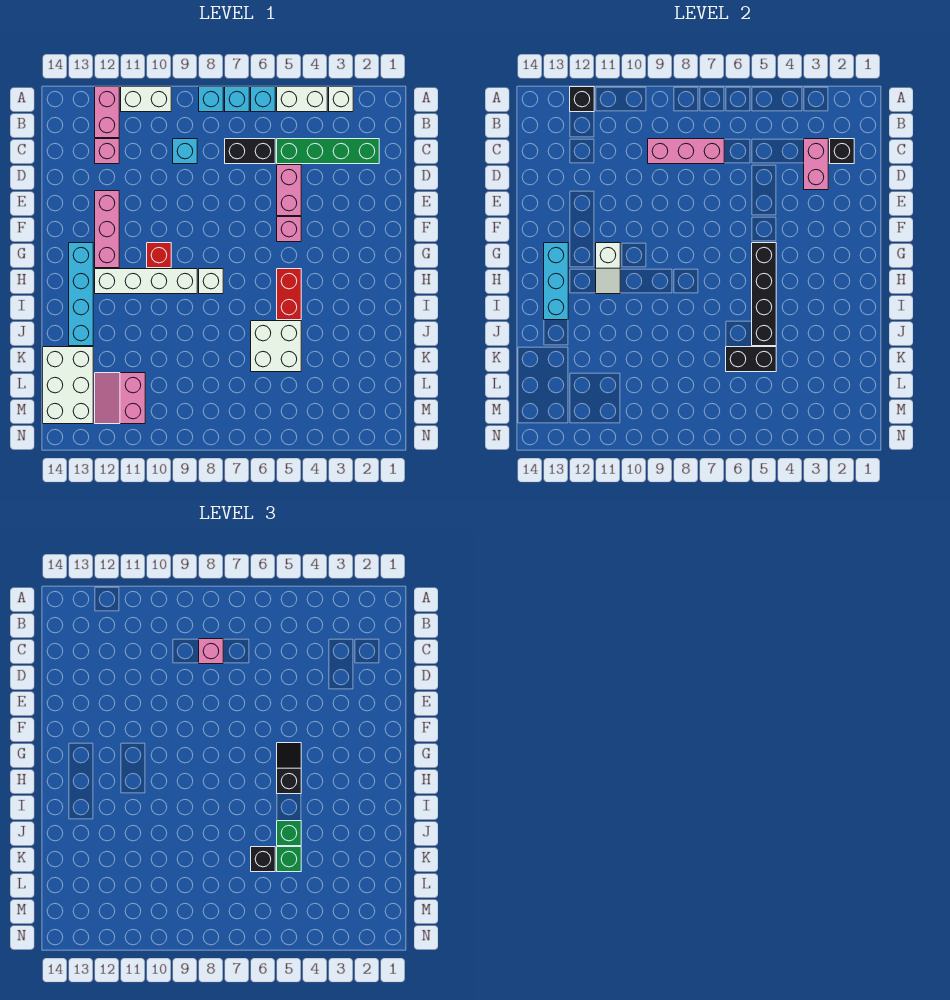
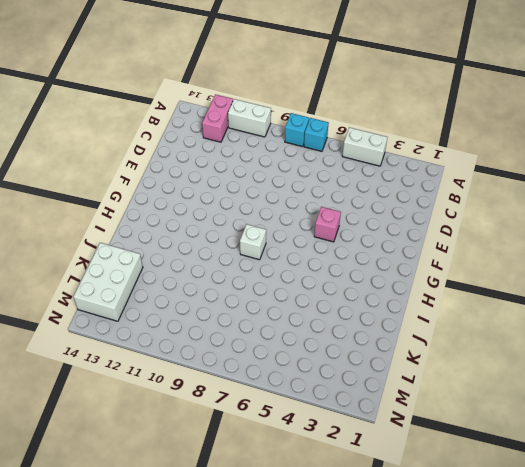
none -> white 1x1 brick [329,87,353,112]
none -> cyan 1x1 brick [251,87,275,112]
none -> green 1x4 brick [277,139,379,164]
none -> black 1x2 brick [225,139,275,164]

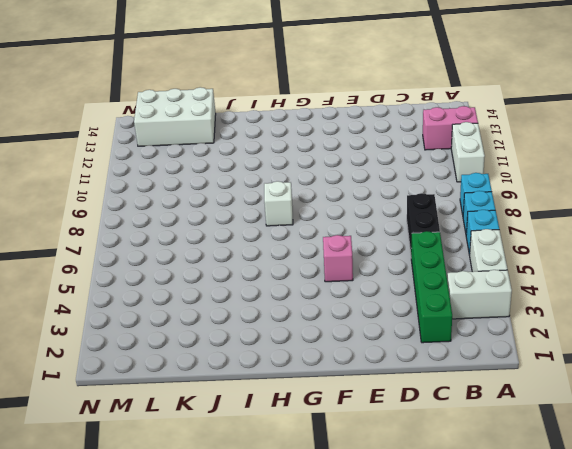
white 1x2 brick [447,270,512,319] -> white 1x1 brick [329,87,353,112]
none -> cyan 1x1 brick [173,139,197,164]
none -> pink 1x1 brick [95,139,119,164]
none -> pink 1x2 brick [277,165,301,216]
none -> pink 1x3 brick [95,191,119,268]

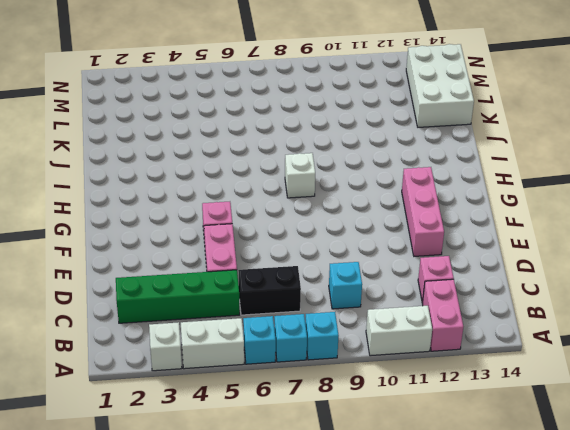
none -> red 1x1 brick [147,243,171,268]
none -> cyan 1x4 brick [69,243,93,346]
none -> red 1x2 brick [277,269,301,320]
none -> white 1x4 brick [95,269,197,294]

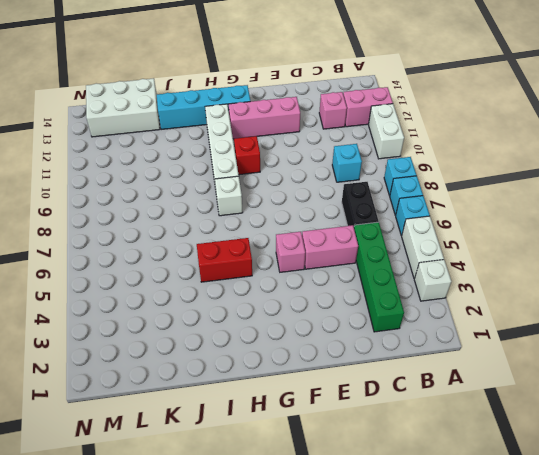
none -> white 2x2 brick [251,321,301,372]
none -> pink 2x2 slope [95,373,145,424]
none -> black 1x1 brick [570,87,594,112]
none -> black 1x1 brick [830,139,854,164]

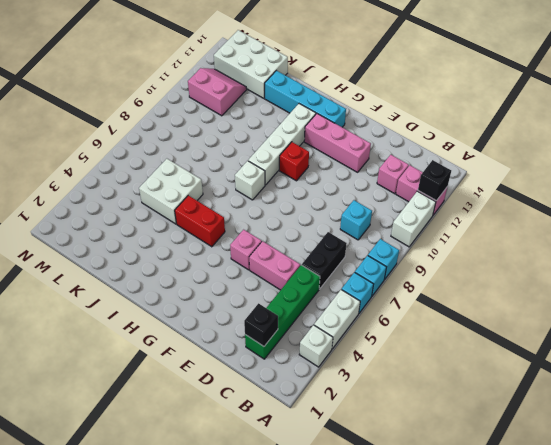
none -> pink 1x2 brick [804,139,828,190]
none -> pink 1x3 brick [648,139,724,164]
none -> black 1x4 brick [752,243,776,346]
none -> white 1x2 slope [596,243,620,294]

